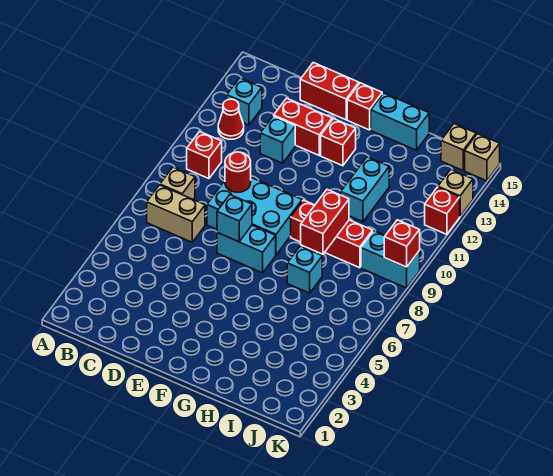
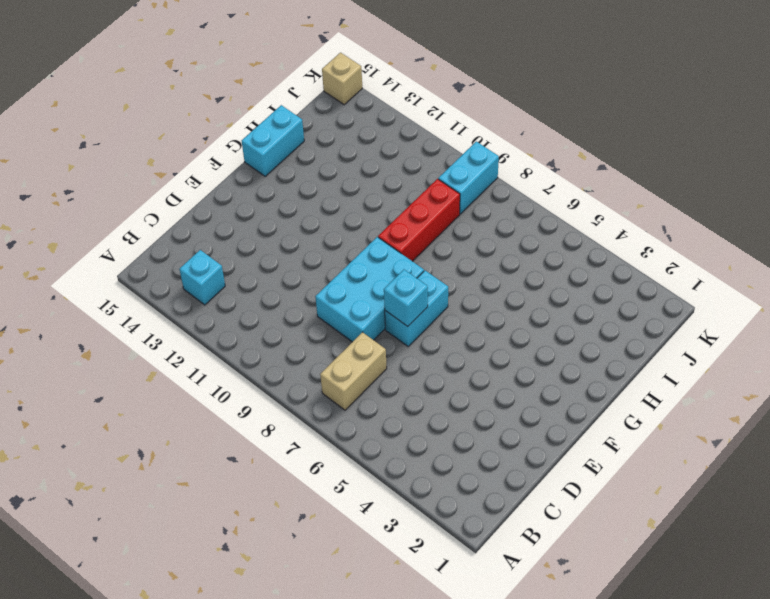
none -> tan 1x1 brick [160,167,195,200]
none -> red 1x1 brick [187,131,222,179]
none -> red 1x1 cone [218,99,244,139]

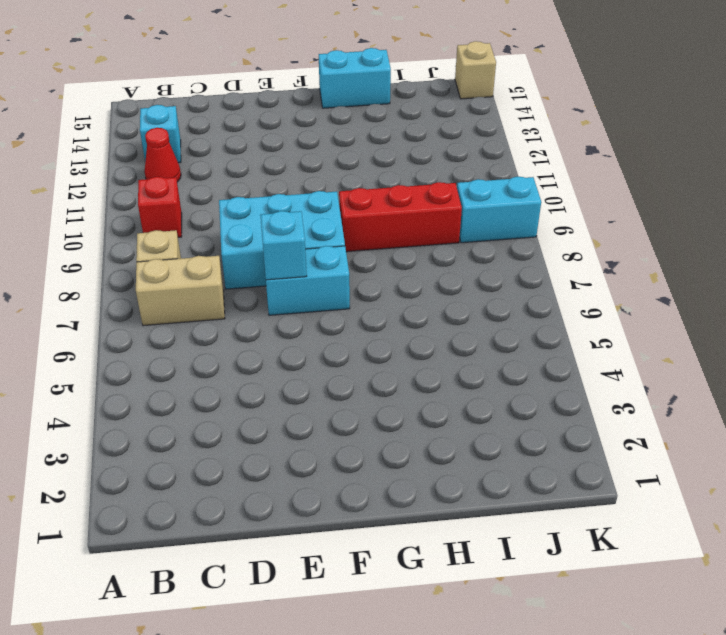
none -> cyan 1x1 brick [260,116,295,163]
none -> red 1x2 brick [274,98,332,155]
none -> red 1x2 brick [300,63,359,120]

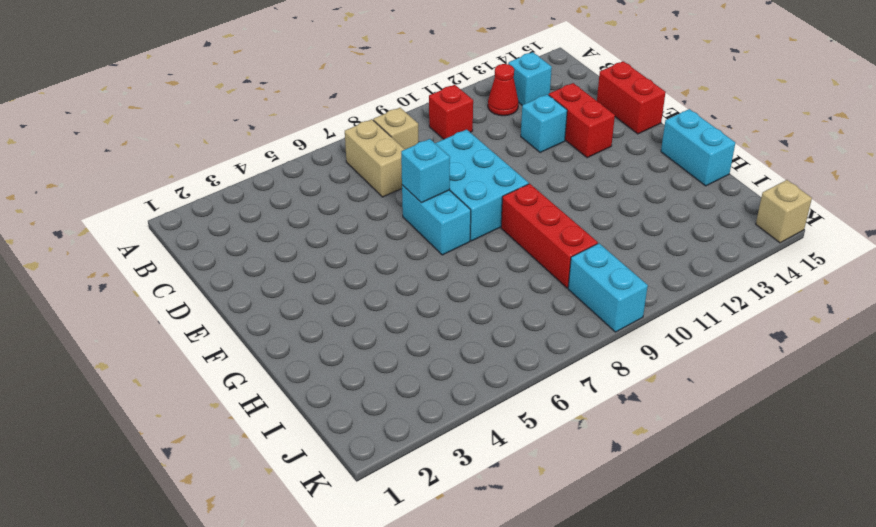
none -> red 1x1 brick [321,119,356,166]
none -> red 1x1 brick [347,83,382,130]
none -> cyan 1x1 brick [287,246,322,293]

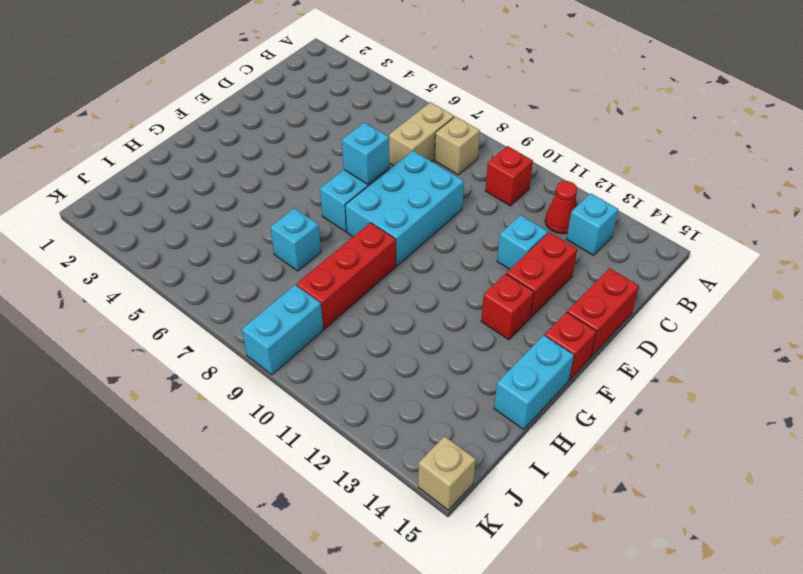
none -> cyan 1x2 brick [341,157,389,222]
none -> tan 1x1 brick [441,124,476,171]
none -> red 1x1 brick [425,187,460,234]

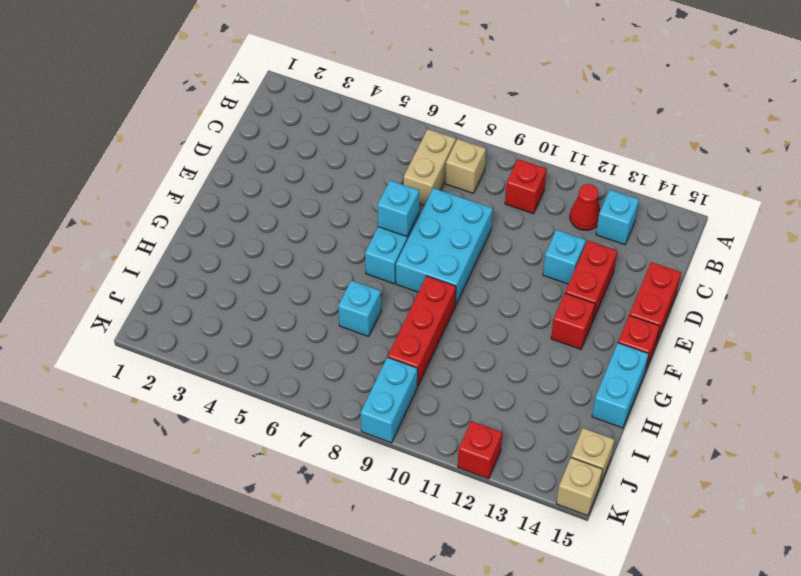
none -> cyan 1x2 brick [341,157,389,222]
none -> tan 1x1 brick [438,170,473,216]
none -> red 1x1 round brick [225,152,251,192]

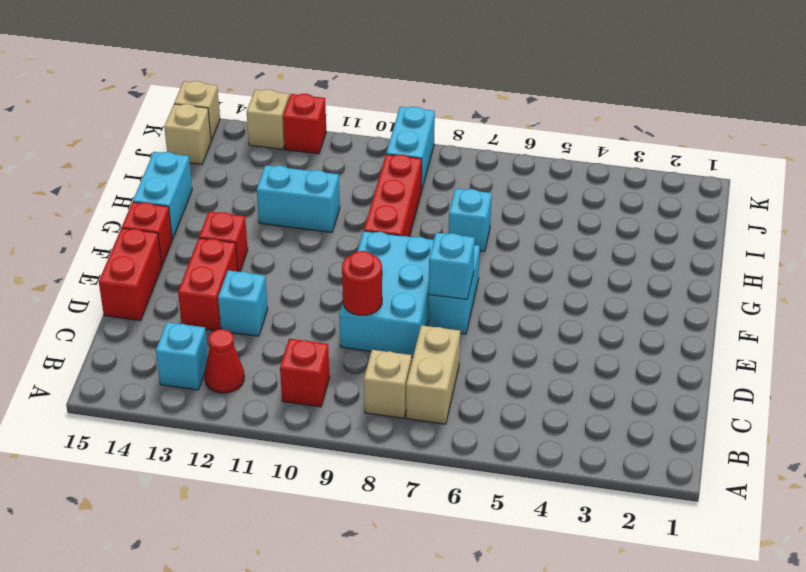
none -> red 1x2 brick [301,190,349,254]
none -> red 1x1 brick [384,220,420,267]

